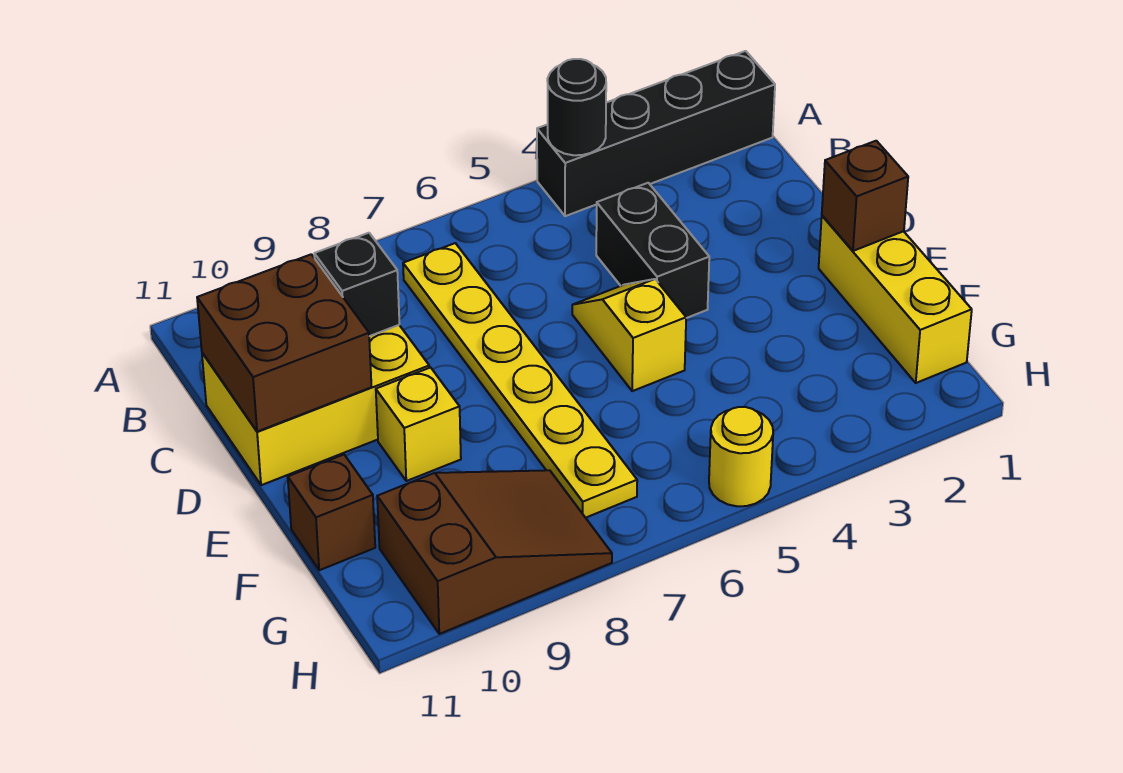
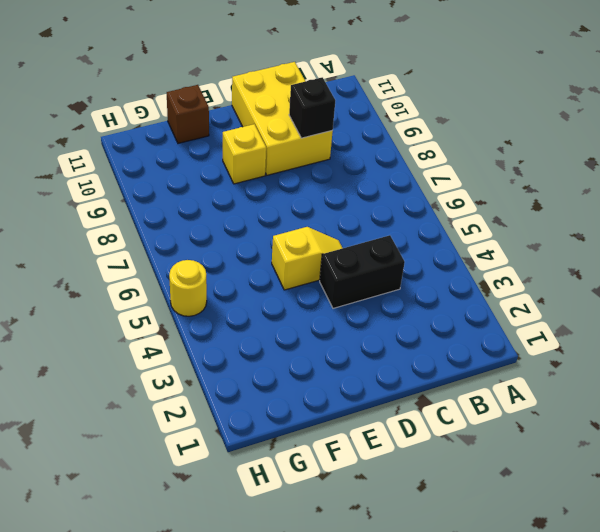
none -> black 1x4 brick [537,51,775,216]
none -> yellow 1x6 plate [403,243,637,518]
none -> yellow 1x3 brick [819,216,972,383]

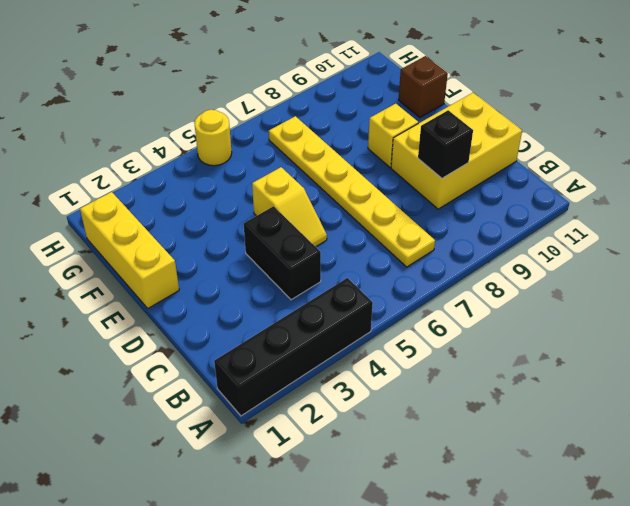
none -> brown 2x3 slope [377,470,612,634]
none -> black 1x1 round brick [547,59,606,155]
none -> brown 2x2 brick [197,254,371,432]

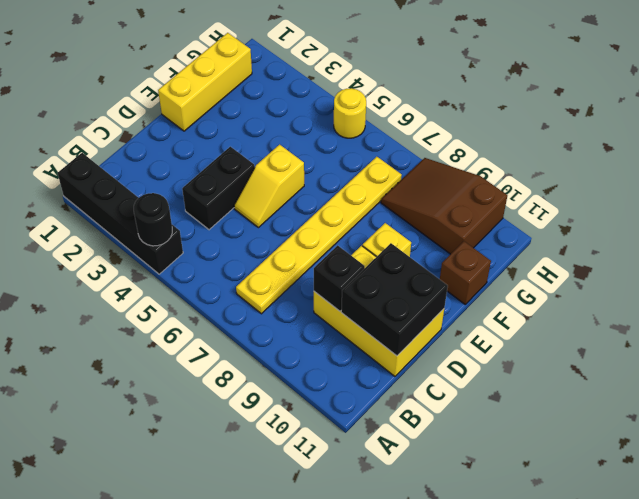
black 2x2 brick [341,243,448,356] -> brown 2x2 brick [197,254,371,432]
none -> brown 1x1 brick [822,141,908,251]

